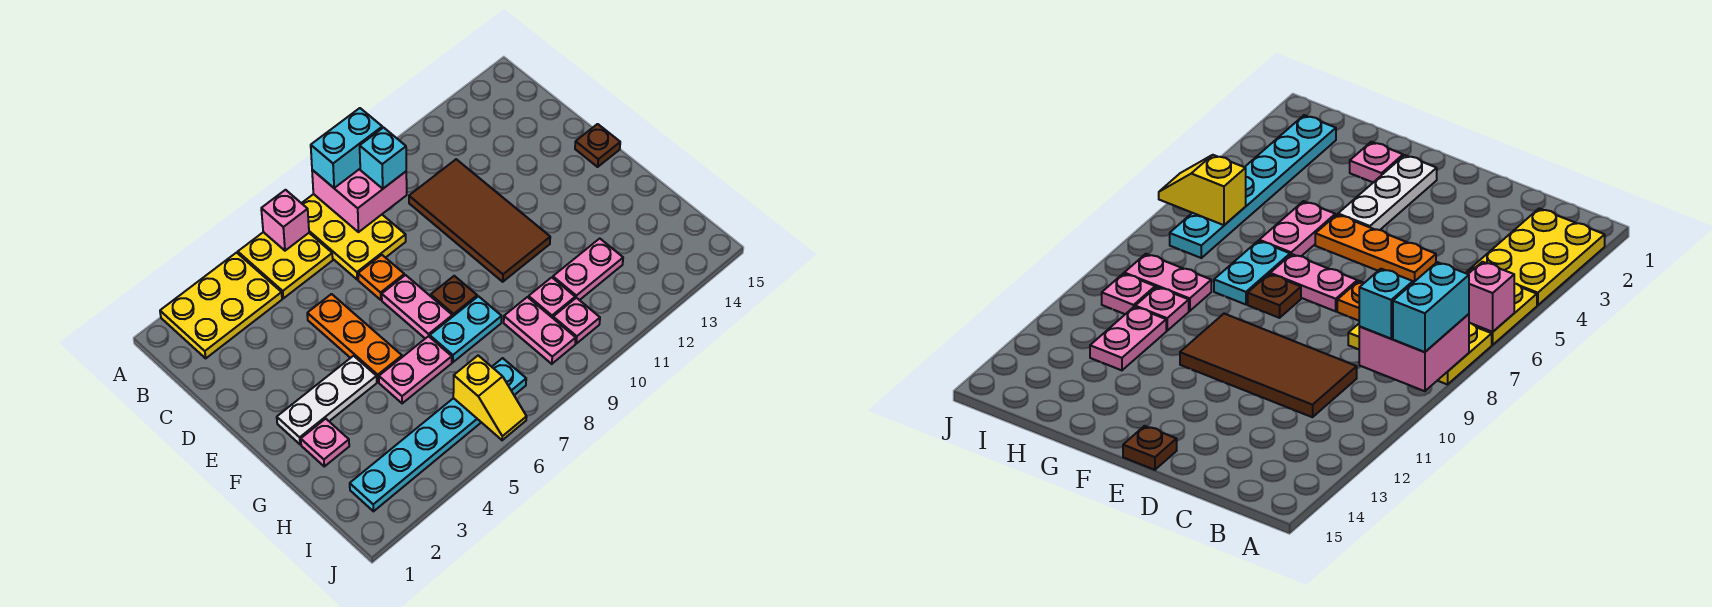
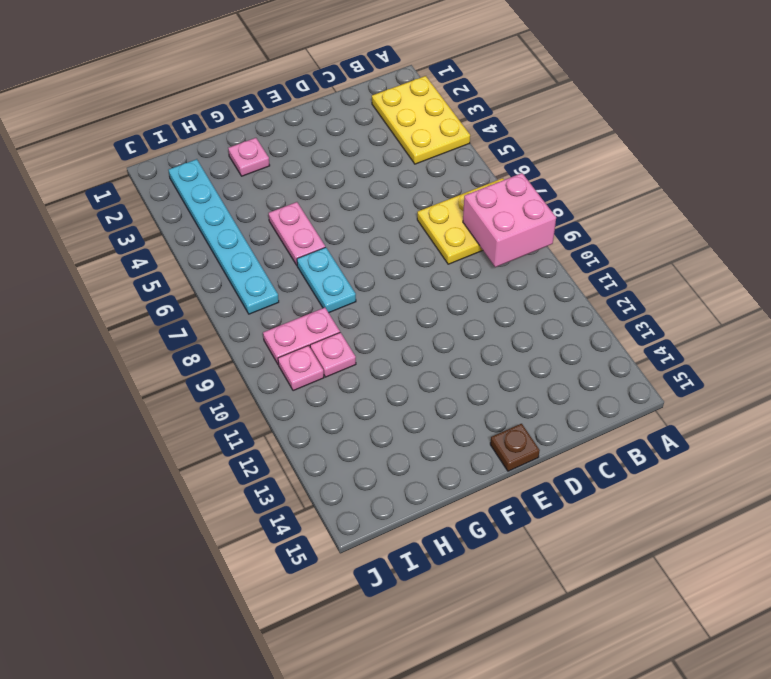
none -> yellow 2x2 plate [238,232,333,298]
none -> brown 2x4 tile [409,159,550,282]
none -> orange 1x3 plate [307,294,402,382]

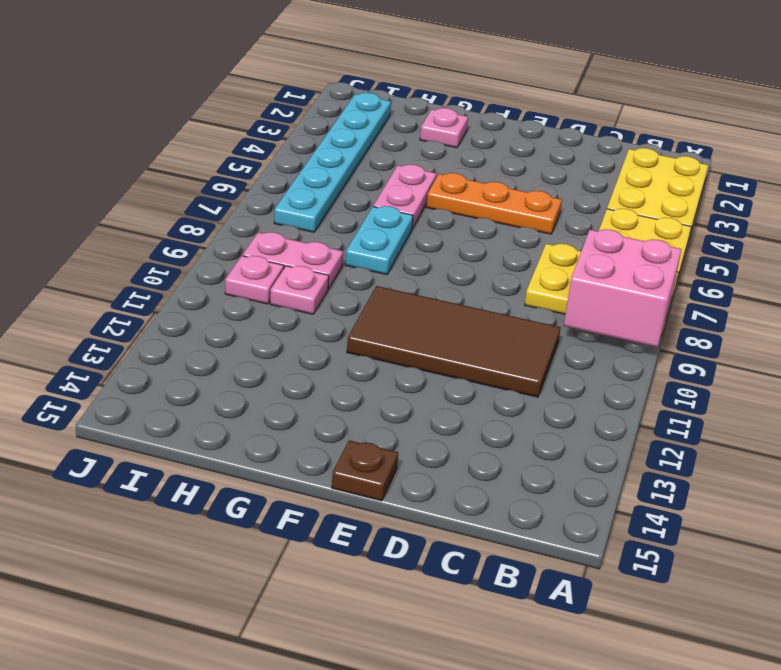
none -> orange 1x1 plate [358,255,404,300]
none -> pink 1x2 plate [382,275,452,339]
none -> white 1x3 plate [277,356,377,444]

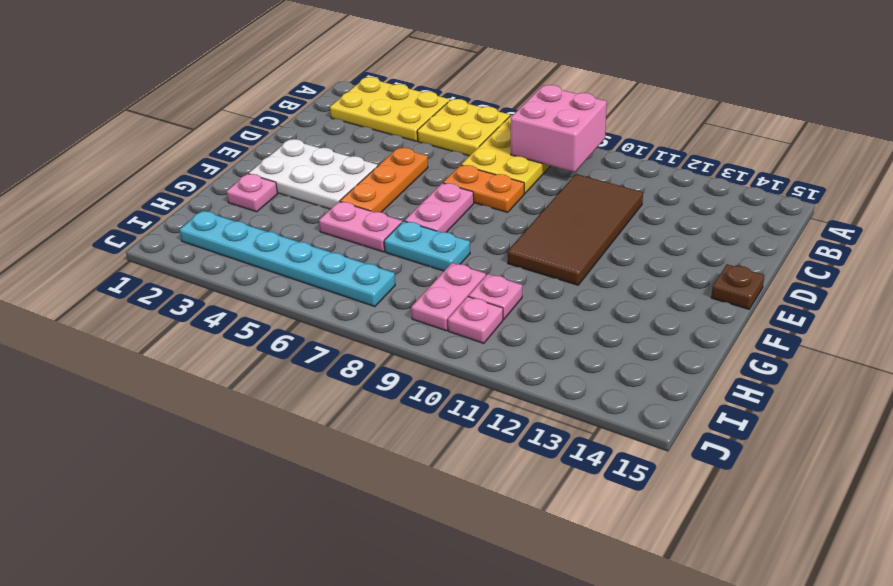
orange 1x2 plate [443,165,524,212] -> orange 1x1 plate [358,255,404,300]
white 2x3 plate [249,139,378,209] -> white 1x3 plate [277,356,377,444]
none -> brown 1x1 plate [431,276,477,317]
none -> pink 1x2 plate [553,239,623,300]
none -> pink 1x1 brick [261,190,309,251]

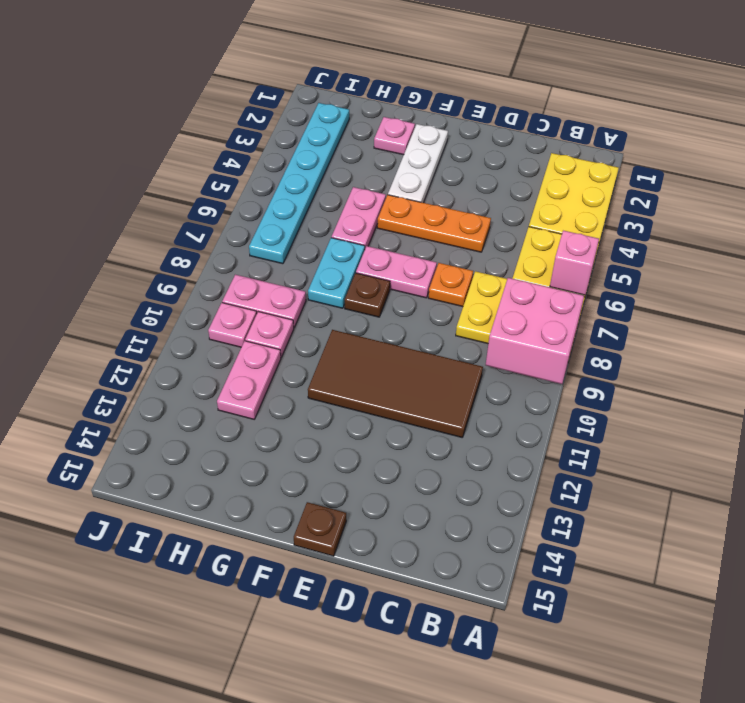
none -> yellow 1x2 slope [453,356,526,440]
none -> cyan 1x2 brick [311,108,382,188]
none -> cyan 1x1 brick [360,128,406,189]

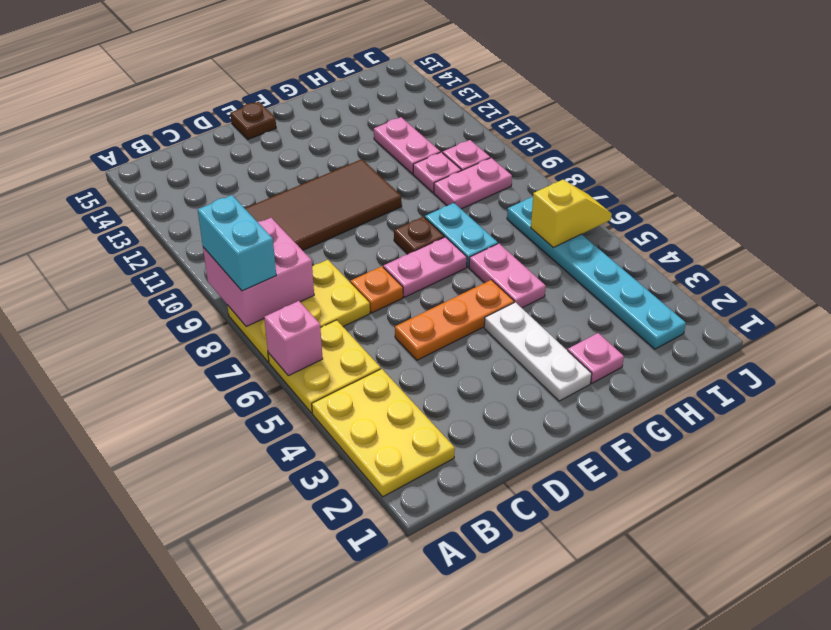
none -> cyan 1x1 brick [360,128,406,189]

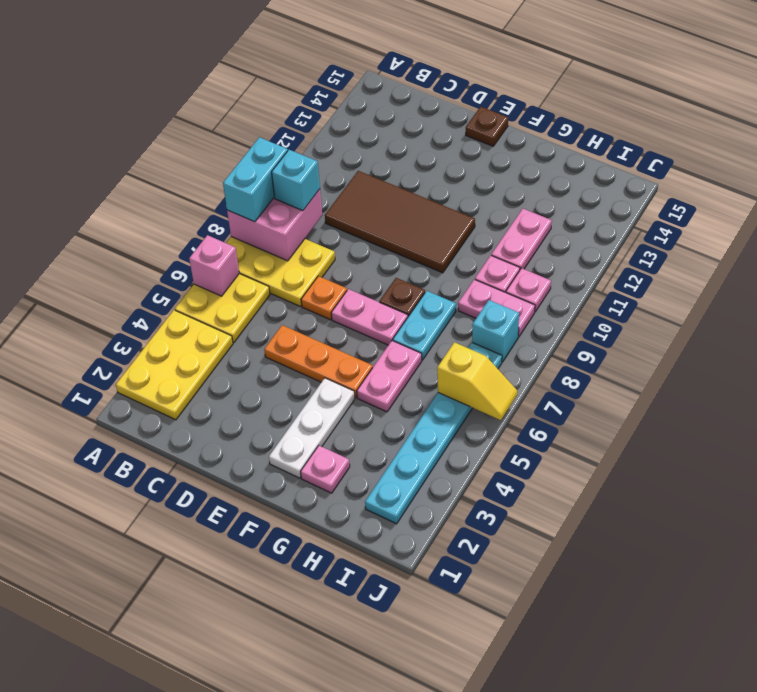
cyan 1x1 brick [472,300,519,362] -> none

